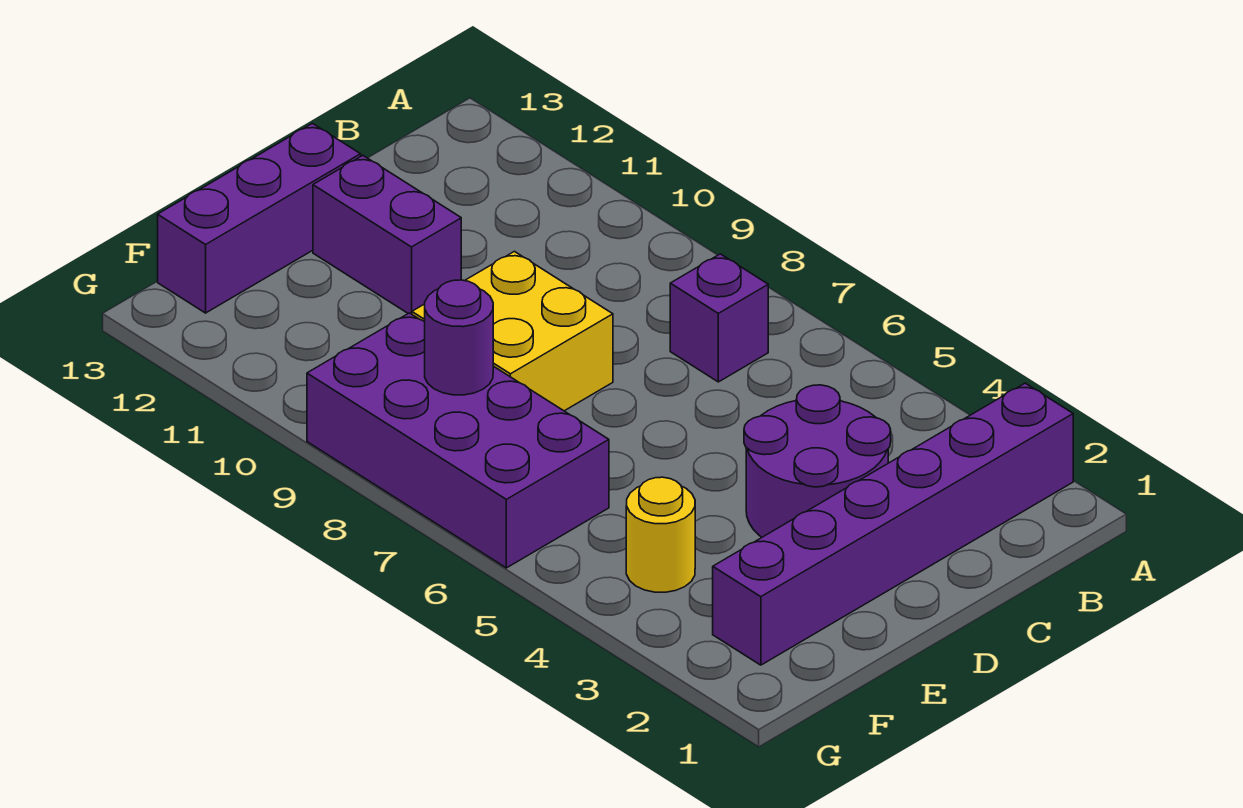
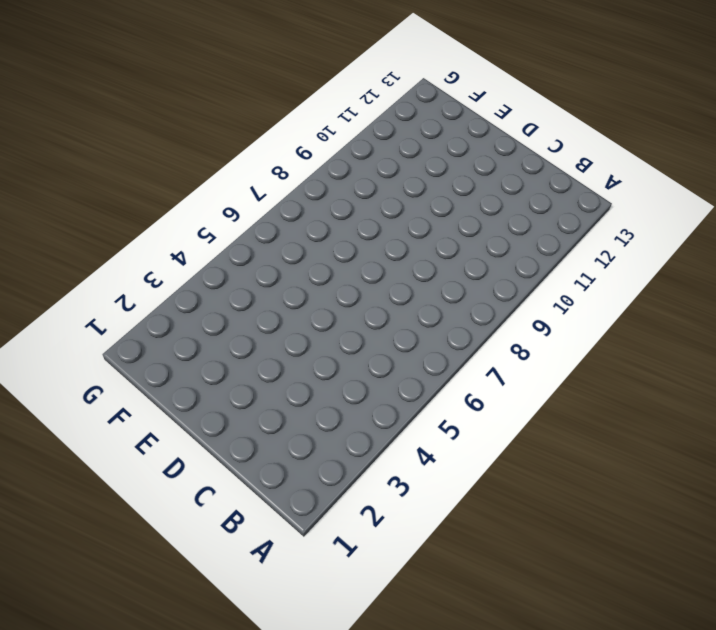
none -> purple 1x6 brick [713,383,1073,665]
none -> purple 1x1 brick [670,254,768,382]

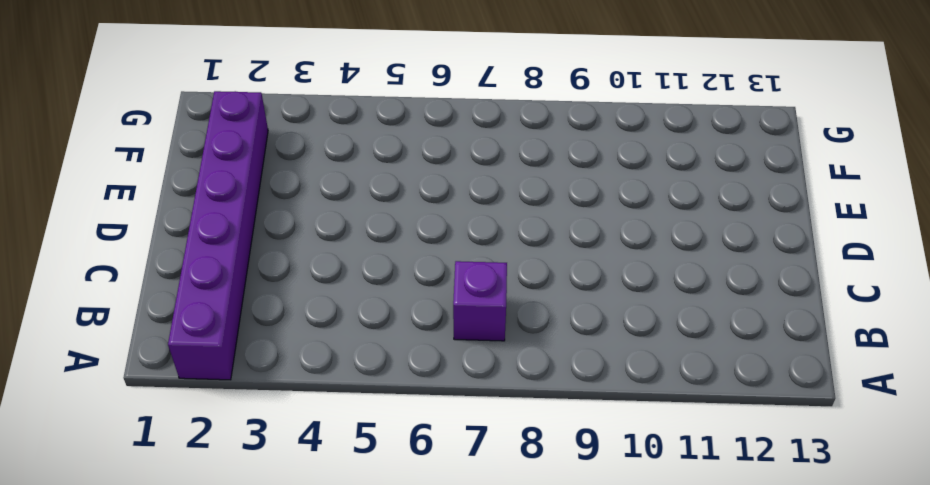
none -> purple 2x2 round brick [744,385,891,537]
none -> yellow 2x2 brick [412,251,613,411]

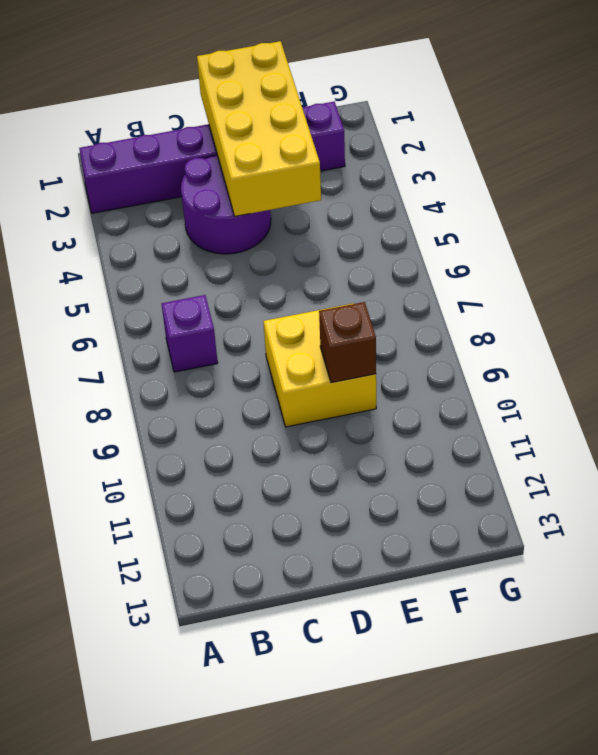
yellow 2x4 brick [197,41,321,216] -> none
brown 1x1 brick [319,302,376,383] -> none
none -> purple 1x2 brick [313,156,461,314]
none -> purple 1x3 brick [158,123,361,313]

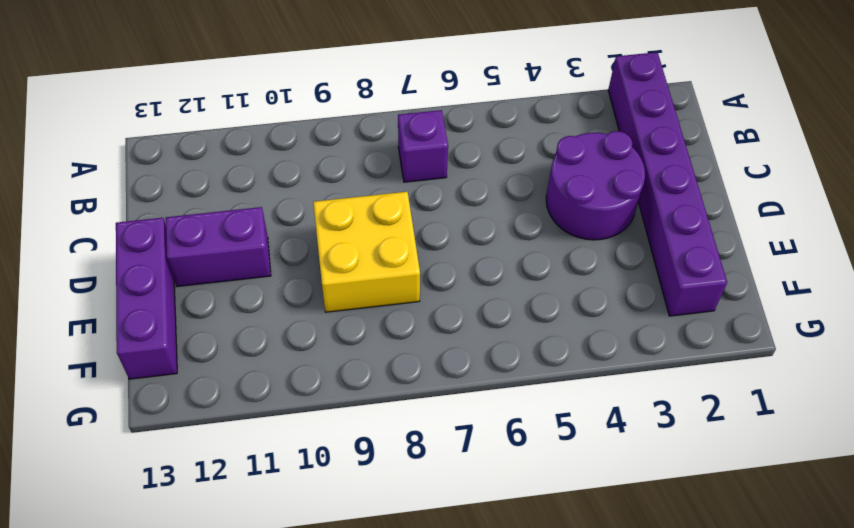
none -> yellow 1x1 round brick [626,477,695,592]
none -> purple 2x4 brick [307,313,609,568]

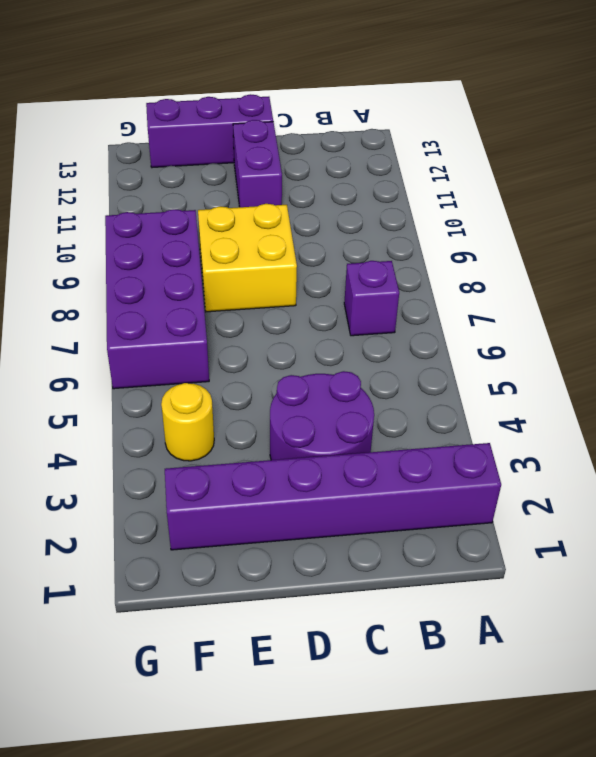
none -> purple 1x1 round brick [425,280,493,395]

